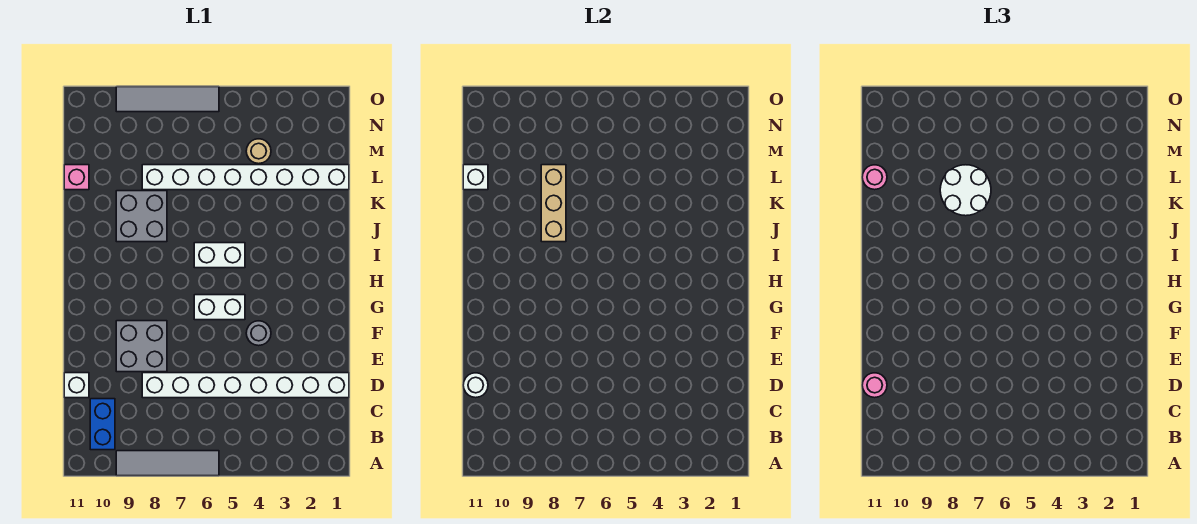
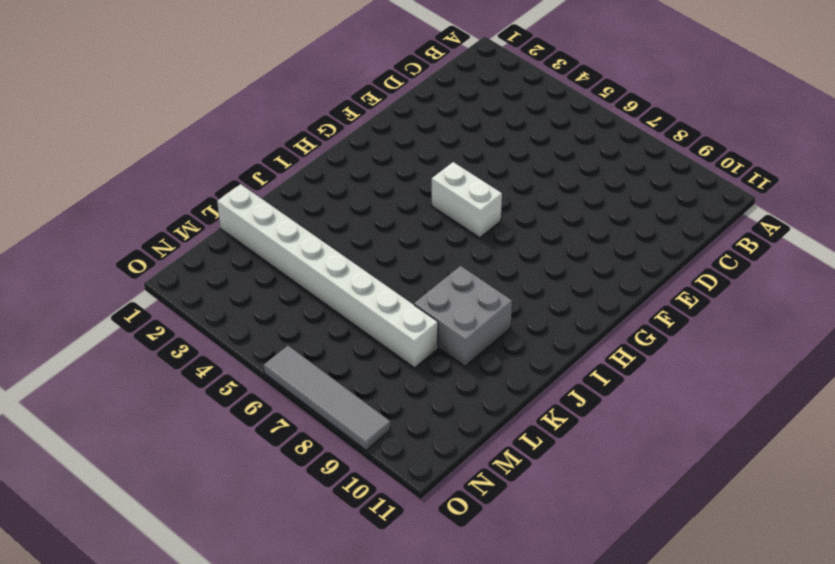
none -> grey 1x4 tile [116,451,219,476]
none -> blue 1x2 brick [90,399,115,450]
none -> white 1x8 brick [142,373,349,398]

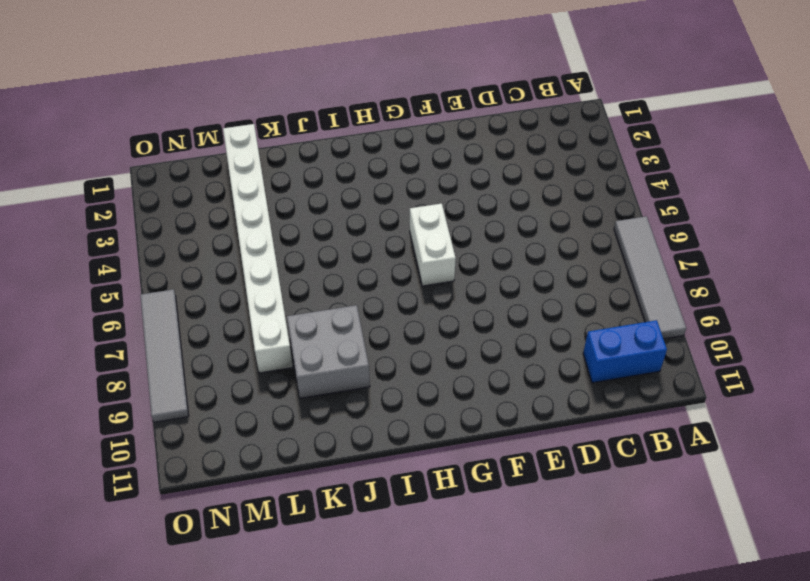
none -> white 1x8 brick [142,373,349,398]
none -> white 1x1 brick [64,373,89,398]
none -> grey 2x2 brick [116,321,167,372]

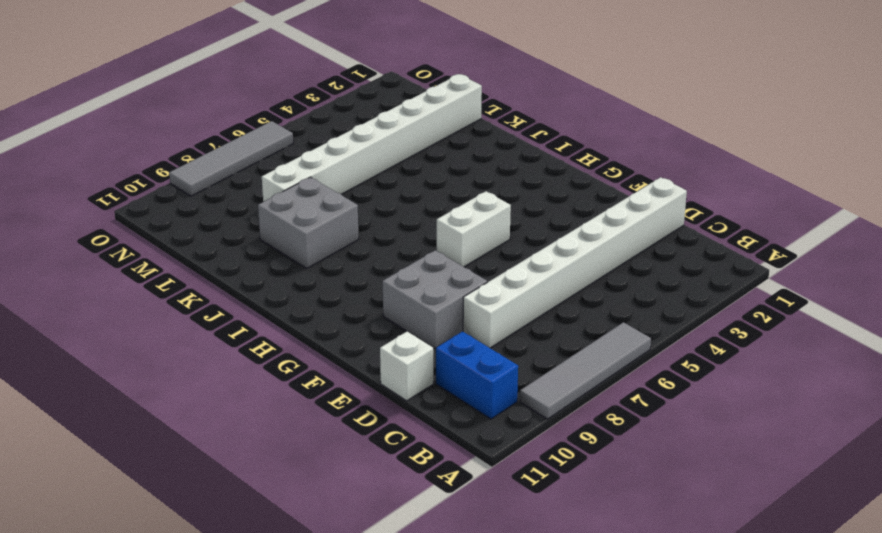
none -> grey 1x1 round brick [246,321,271,346]
none -> white 1x2 brick [194,243,245,268]
none -> pink 1x1 brick [64,165,89,190]

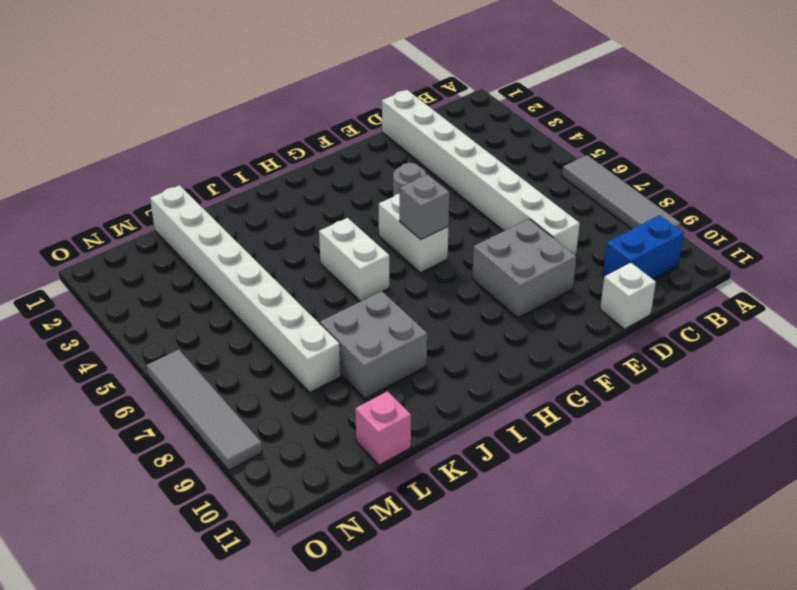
grey 1x1 brick [400,175,450,240] -> none
none -> tan 1x1 round brick [246,139,271,164]
none -> white 1x1 round brick [463,373,488,398]
none -> tan 1x3 brick [541,165,566,242]

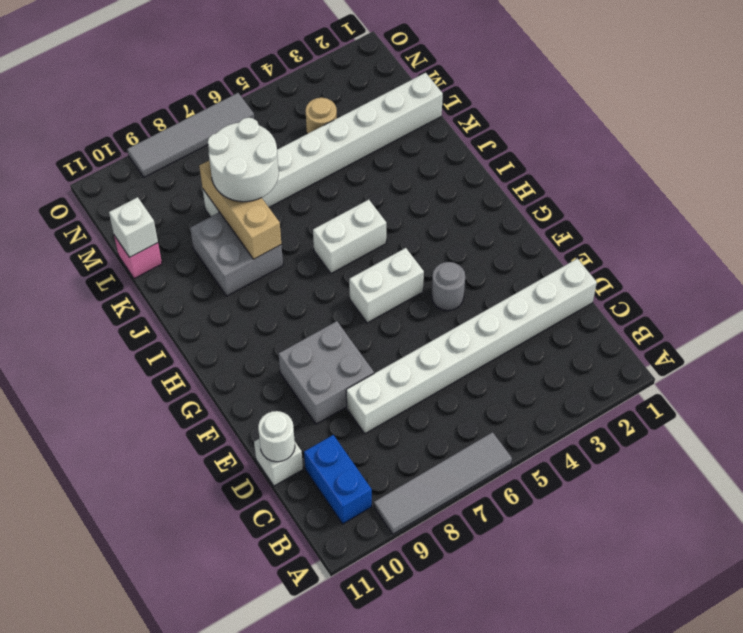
none -> pink 1x1 round brick [862,373,887,398]
none -> pink 1x1 round brick [862,165,887,190]

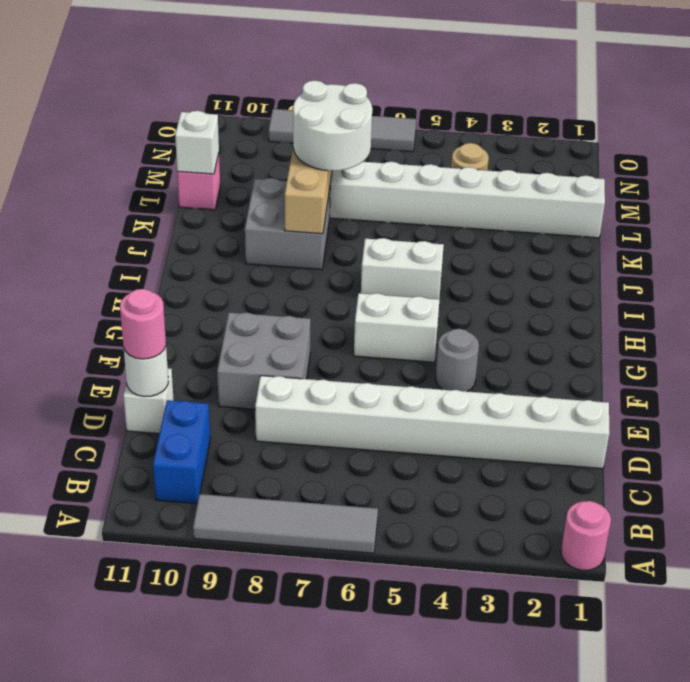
pink 1x1 round brick [561,501,611,570] -> pink 1x1 round brick moved to [862,165,887,190]

